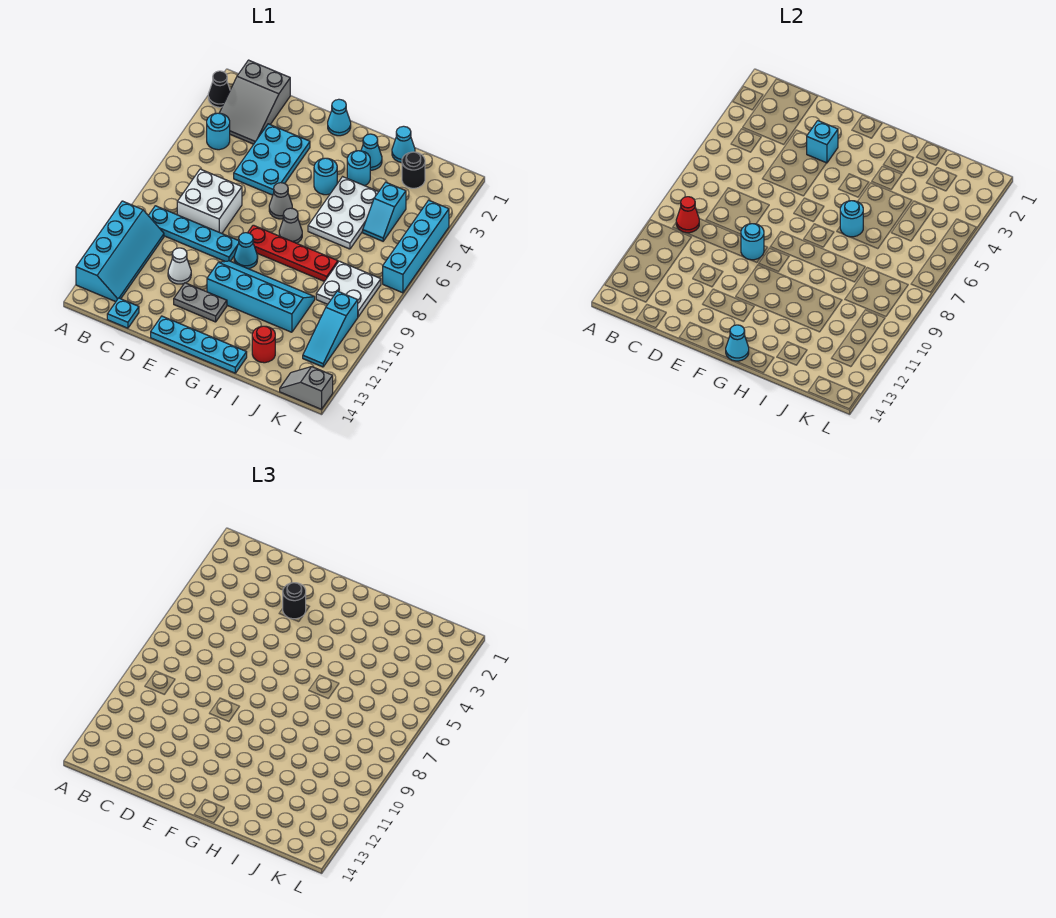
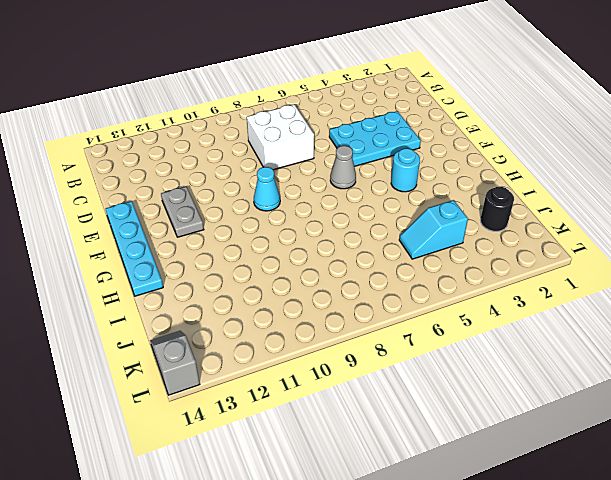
none -> black 1x1 cone [208,71,230,107]
none -> cyan 2x4 slope [76,201,164,302]
none -> grey 2x3 slope [220,60,290,144]
none -> cyan 1x1 round brick [207,113,230,150]

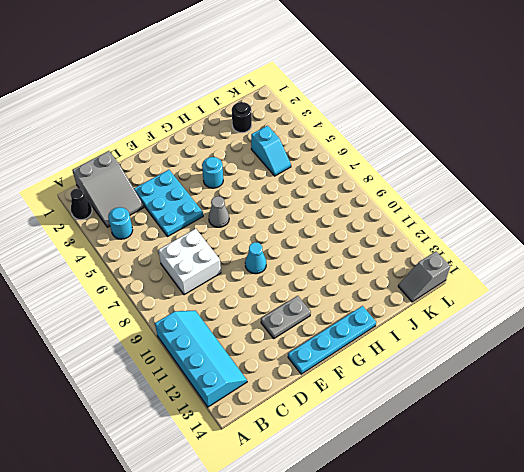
none -> cyan 1x4 plate [148,206,239,261]
none -> cyan 1x1 plate [107,298,139,328]
none -> white 1x1 cone [168,248,191,284]
none -> cyan 1x1 cone [328,99,351,136]

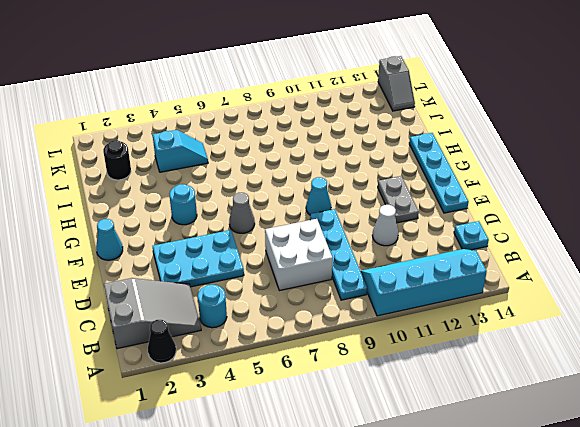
none -> red 1x4 plate [248,225,338,282]
none -> cyan 2x4 slope [207,261,315,332]
none -> grey 1x1 cone [279,208,302,243]
none -> cyan 1x1 cone [361,134,382,170]

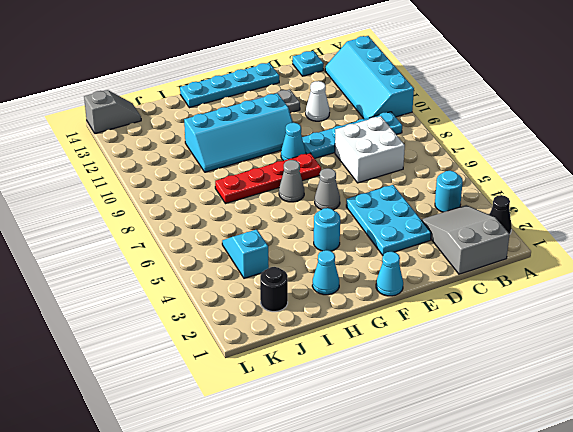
none -> cyan 1x1 round brick [347,151,370,186]
none -> white 2x3 plate [308,177,378,249]
none -> cyan 1x1 cone [392,126,415,163]
none -> red 1x1 round brick [252,326,275,363]

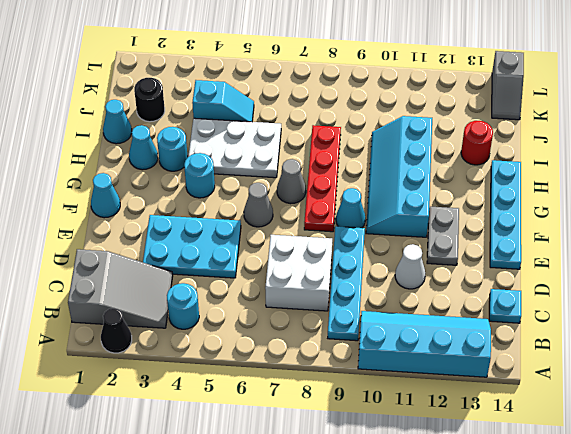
none -> white 2x2 plate [316,261,381,317]
none -> cyan 1x3 slope [303,291,358,367]
none -> cyan 1x4 brick [383,200,449,293]
none -> red 1x1 cone [676,197,699,233]

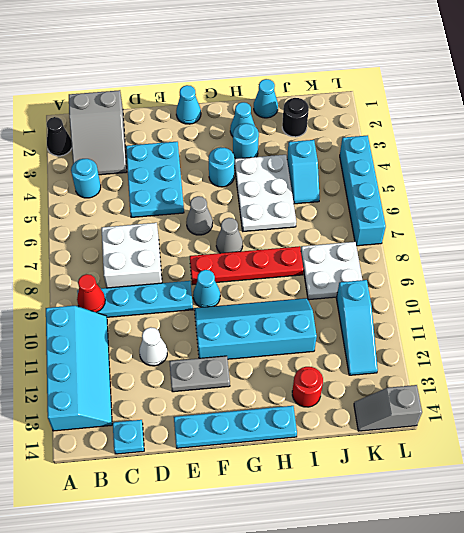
none -> cyan 1x1 brick [807,121,838,163]
none -> cyan 1x1 round brick [741,224,764,260]
none -> cyan 1x1 cone [726,325,749,361]
none -> cyan 1x1 round brick [840,201,863,237]

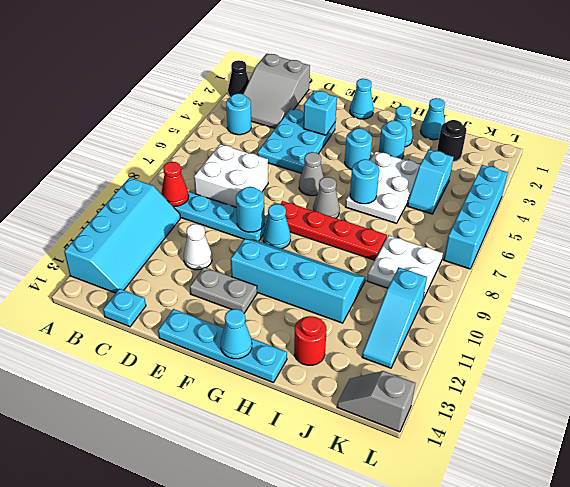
none -> black 1x1 round brick [283,583,306,619]

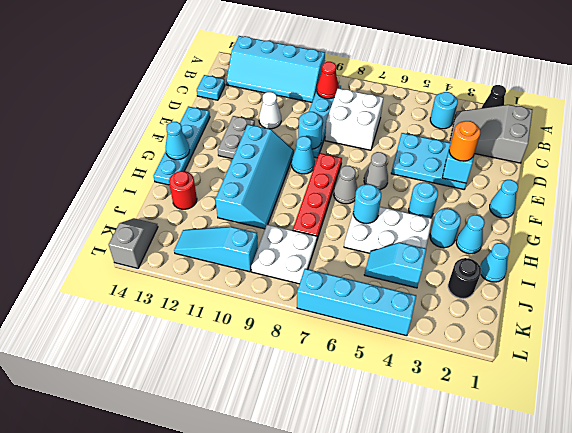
orange 1x1 round brick [449,121,480,161] -> black 1x1 round brick [283,583,306,619]

